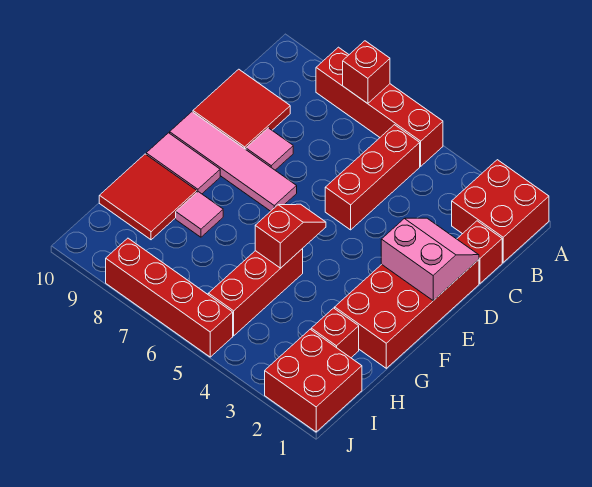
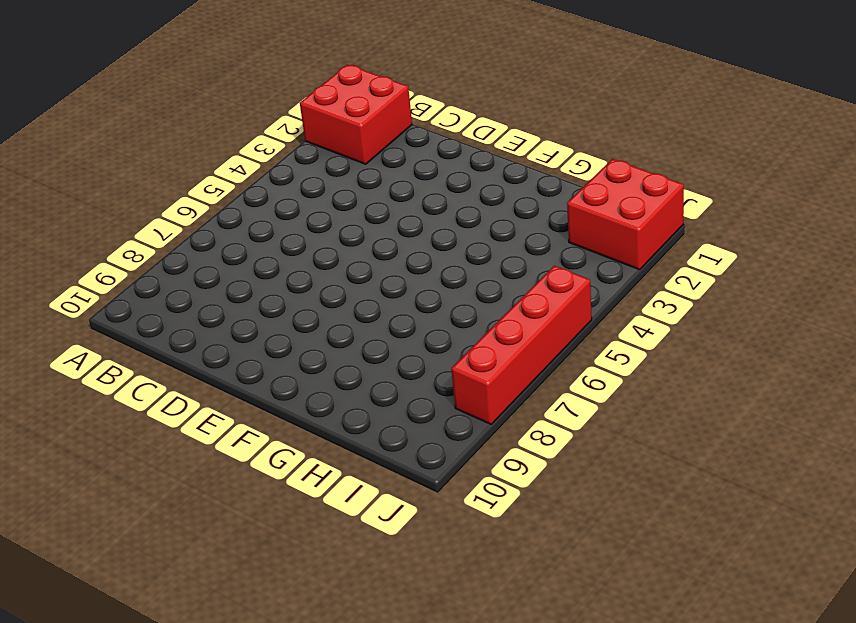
none -> red 1x4 brick [316,47,443,166]
none -> red 1x3 brick [325,125,420,230]
none -> red 1x1 brick [457,221,502,284]

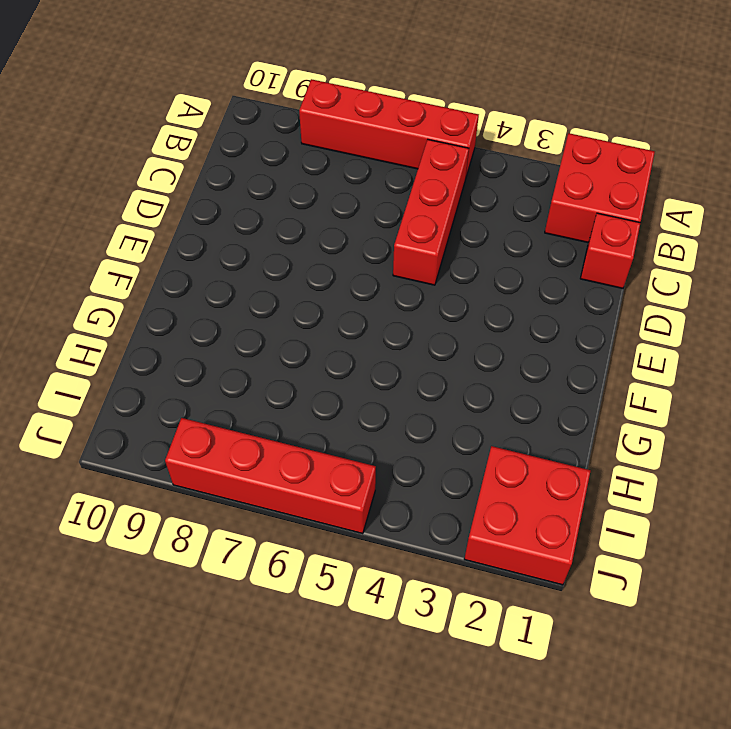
none -> red 2x2 tile [193,69,290,149]
none -> red 2x4 brick [335,260,479,368]
none -> pink 1x1 tile [246,128,293,170]

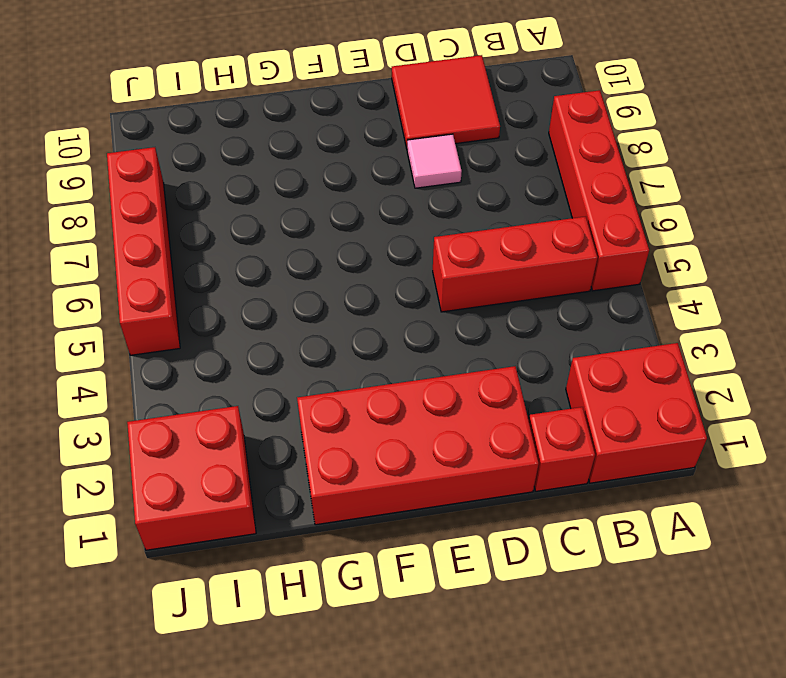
none -> pink 1x4 tile [170,112,297,211]
none -> pink 1x2 tile [146,133,220,194]
none -> red 1x3 brick [208,249,303,336]

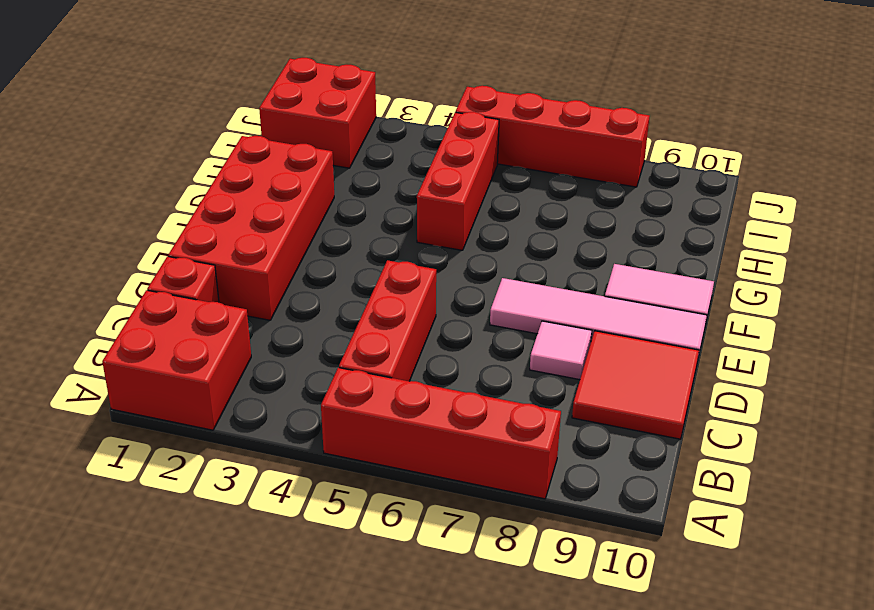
none -> pink 1x1 tile [176,192,223,237]
none -> red 2x2 tile [99,154,197,240]
none -> red 1x1 brick [311,308,359,358]

